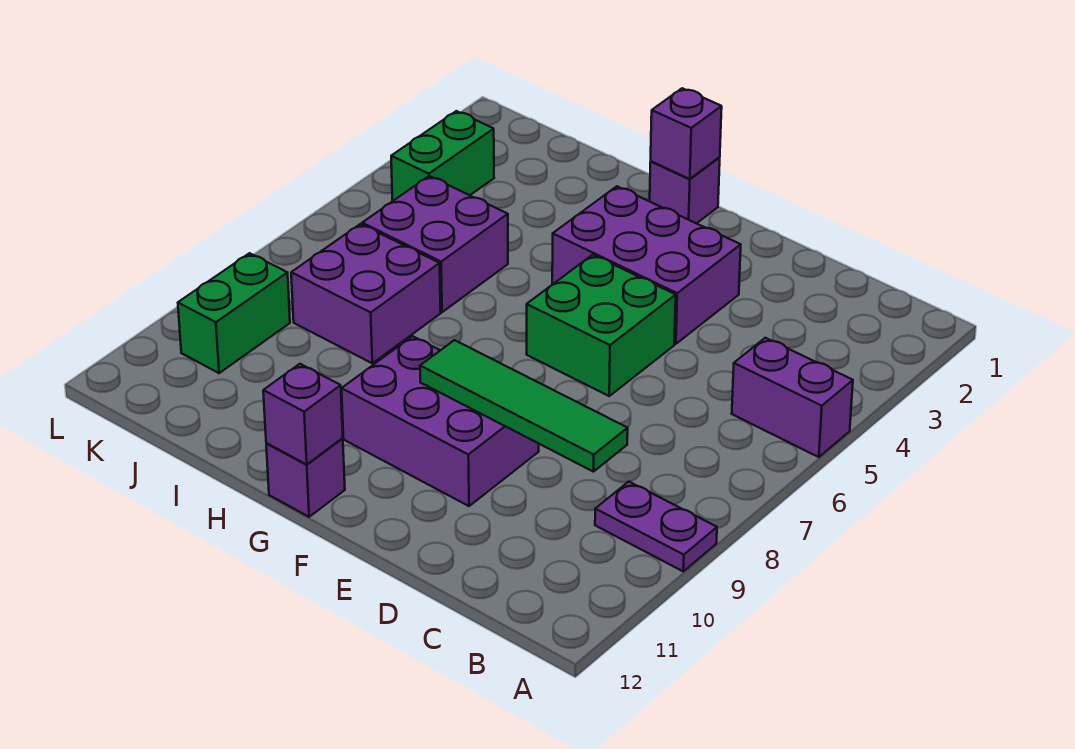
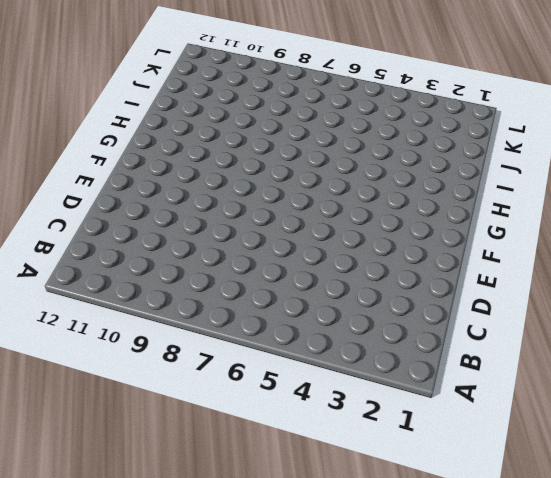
none -> purple 1x2 brick [732,338,853,457]
none -> purple 1x2 plate [595,482,717,571]
none -> purple 2x3 brick [552,186,741,344]

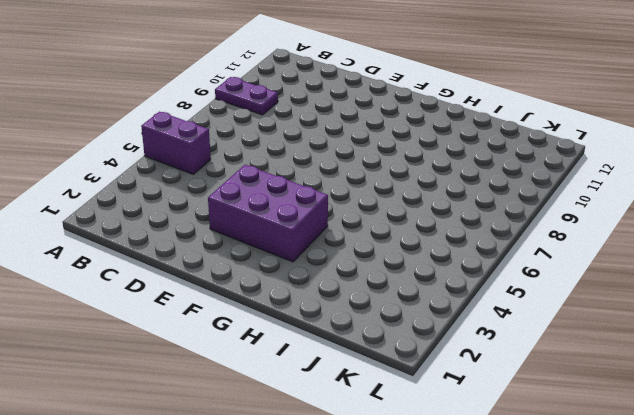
none -> green 2x2 brick [527,255,676,396]
none -> purple 2x3 brick [342,336,539,506]
none -> purple 1x1 brick [650,158,720,224]

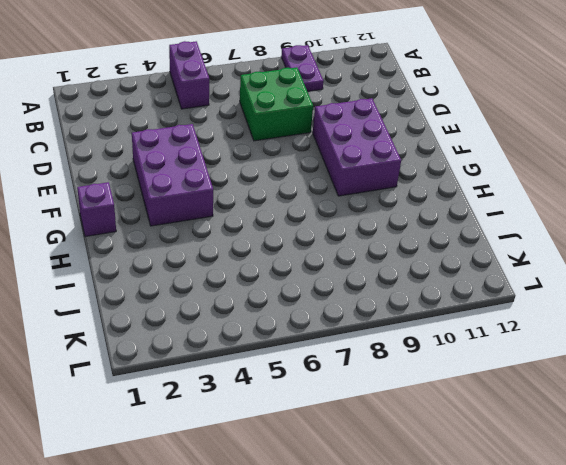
green 2x2 brick [240,67,313,141] -> green 2x2 brick moved to [527,255,676,396]
none -> purple 1x1 brick [266,438,345,517]
none -> purple 2x2 brick [362,176,508,312]
none -> purple 2x2 brick [291,224,441,363]

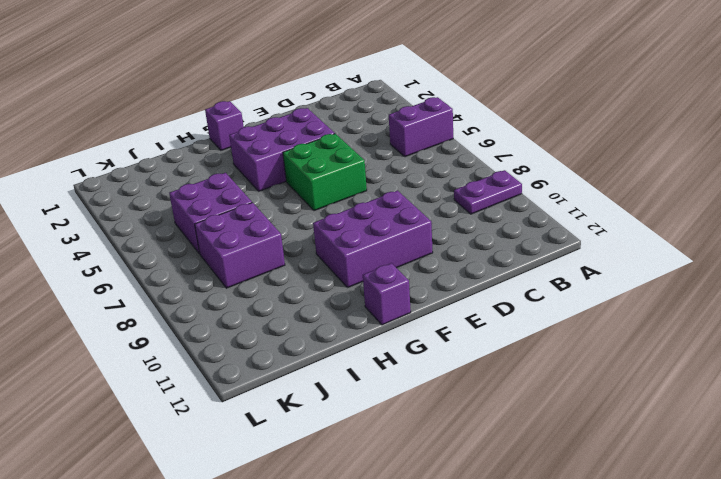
none -> green 1x2 brick [391,111,494,201]
none -> green 1x2 brick [178,253,290,373]
none -> green 1x4 tile [420,340,628,472]

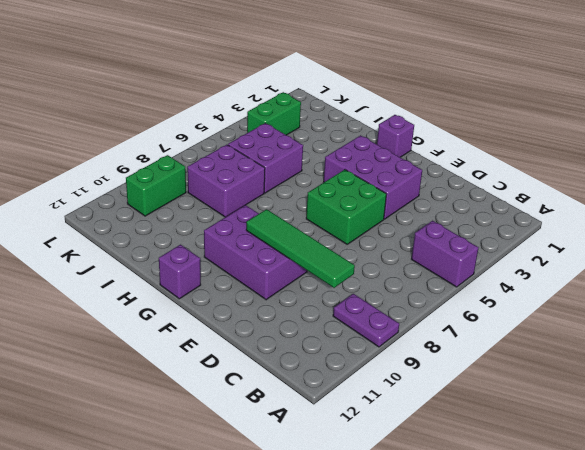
none -> purple 1x1 brick [651,88,722,179]
none -> purple 1x1 brick [263,364,343,464]

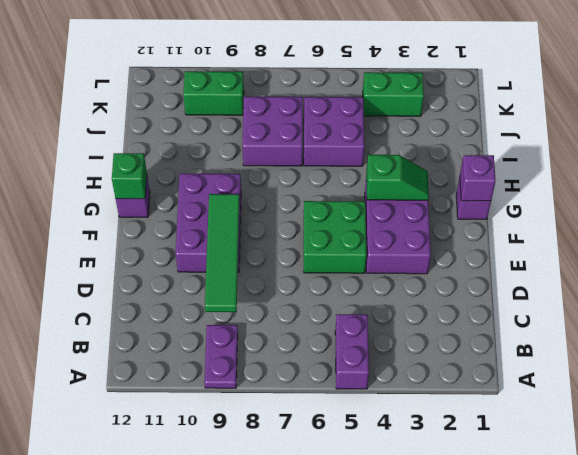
green 1x2 slope [366,155,429,200] -> none
green 1x1 brick [112,153,147,199] -> purple 1x1 brick [263,364,343,464]

